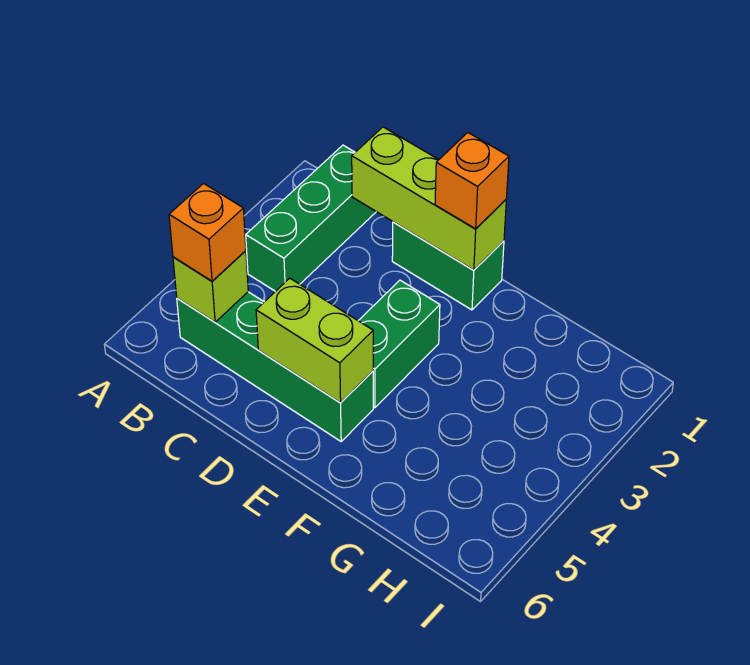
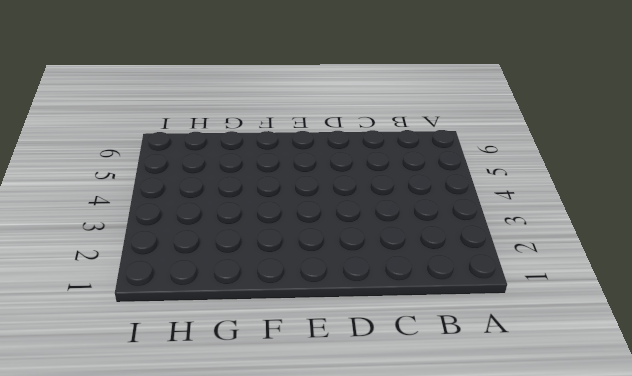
none -> green 1x3 brick [246,145,376,291]
none -> green 1x4 brick [177,292,373,441]

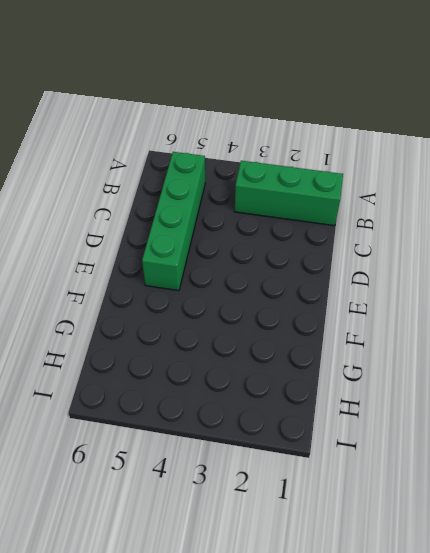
none -> green 1x2 brick [392,222,504,310]
none -> green 1x2 brick [358,280,440,408]

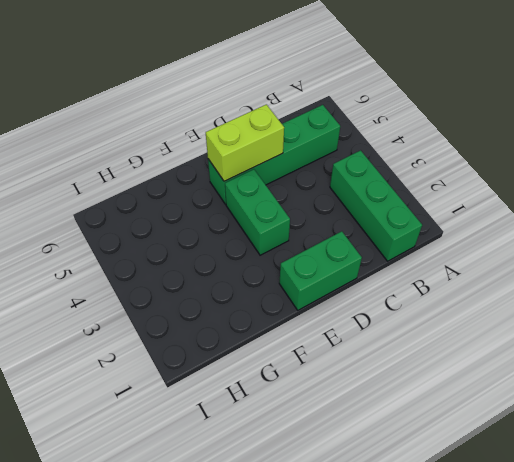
none -> lime 1x1 brick [173,251,248,322]
none -> lime 1x3 brick [352,127,506,270]

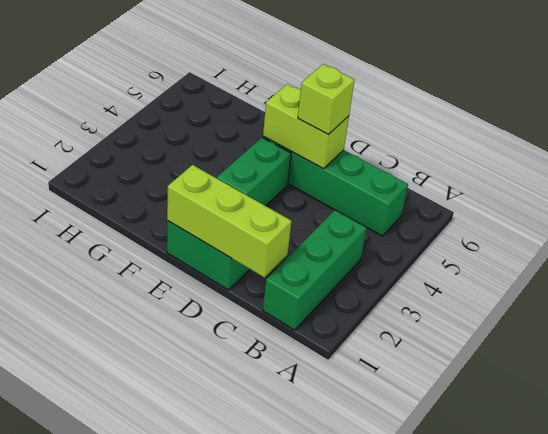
lime 1x1 brick [298,64,354,135] -> lime 1x1 brick moved to [173,251,248,322]
none -> orange 1x1 brick [169,184,246,281]
none -> orange 1x1 brick [435,133,509,229]

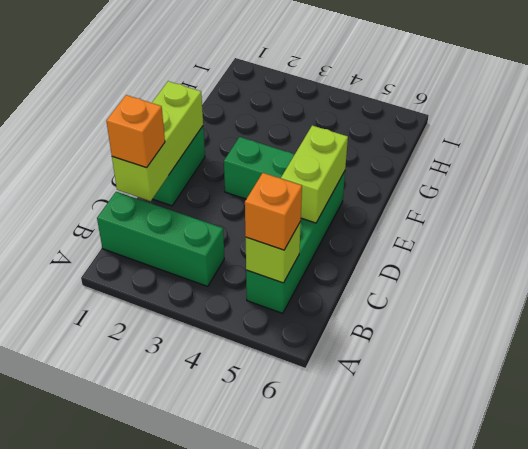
orange 1x1 brick [106,95,165,168] -> orange 1x1 brick moved to [435,133,509,229]

